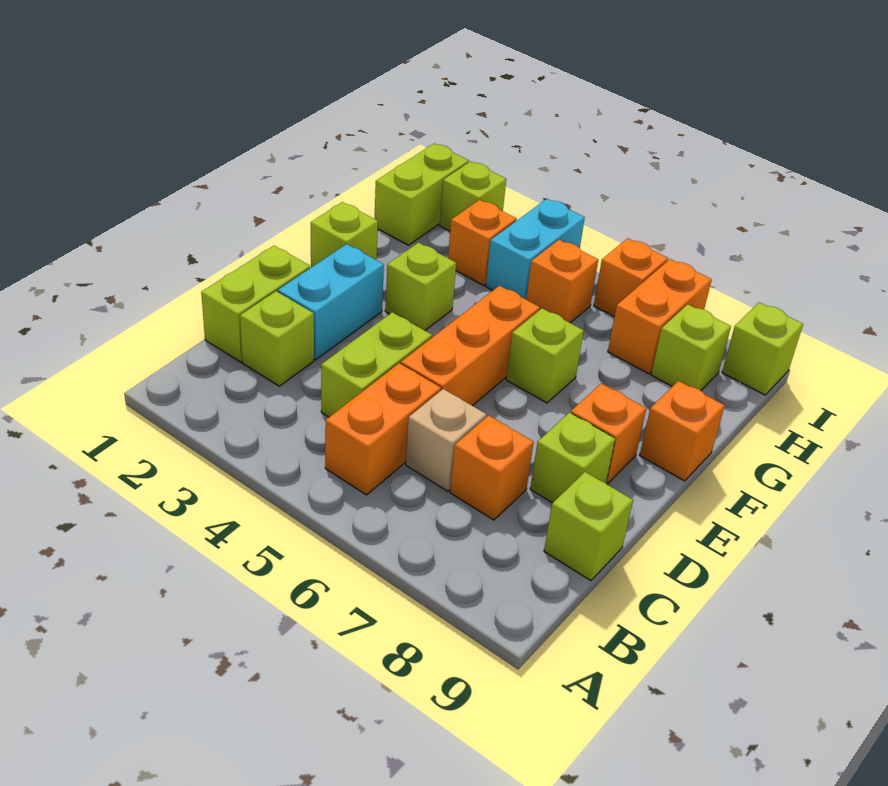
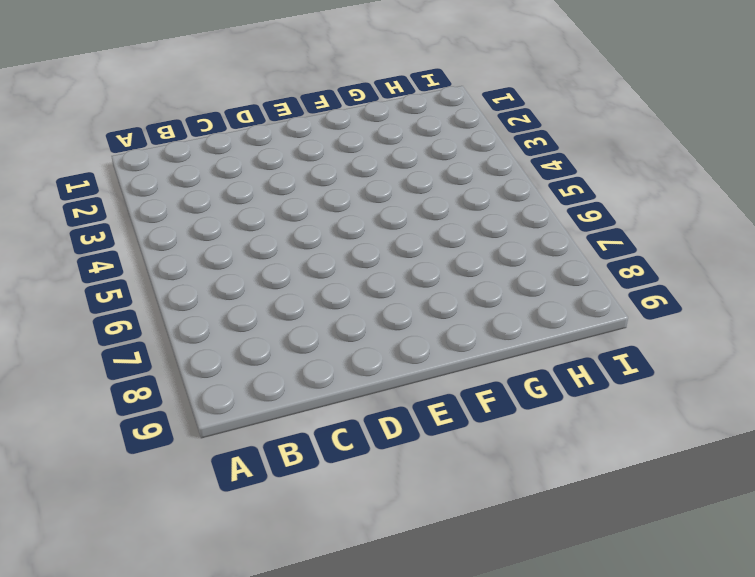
none -> orange 1x2 brick [325,363,441,495]
none -> lime 1x2 brick [201,246,310,362]
none -> lime 1x1 brick [240,291,314,386]

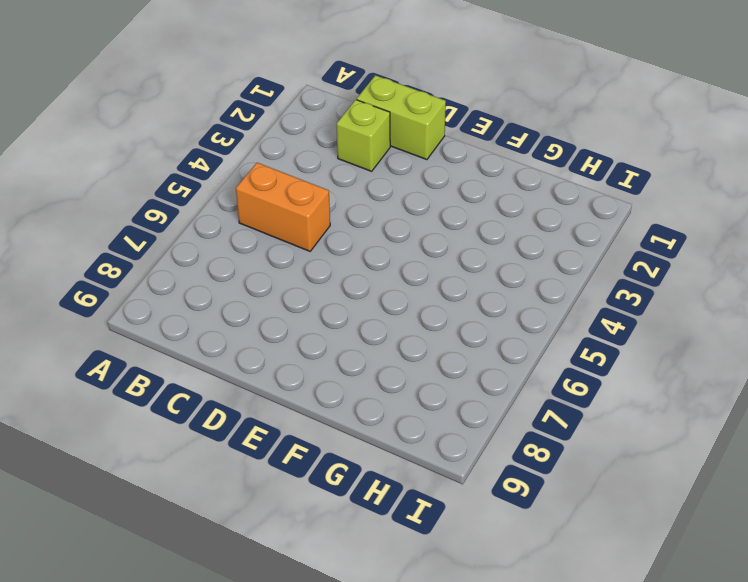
none -> lime 1x2 brick [321,312,432,417]
none -> tan 1x1 brick [406,389,486,491]
none -> orange 1x1 brick [450,416,534,520]

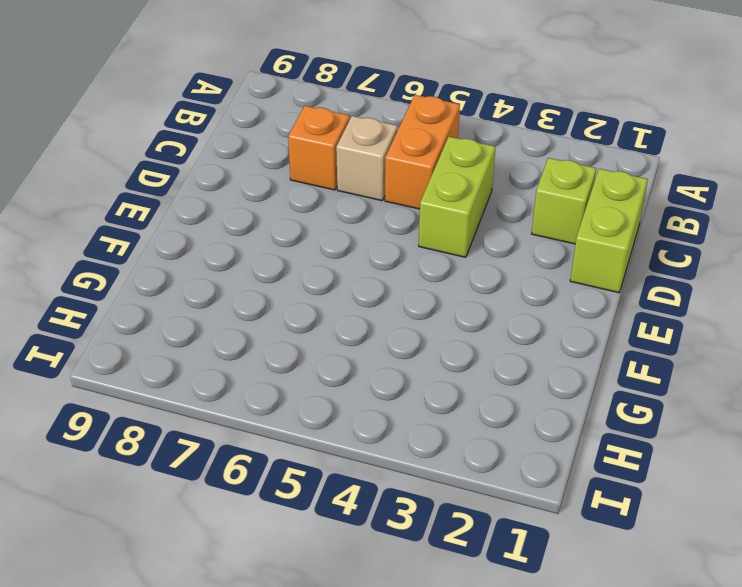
none -> lime 1x1 brick [544,472,633,581]
none -> cyan 1x2 brick [278,244,384,360]
none -> orange 1x3 brick [401,286,540,406]

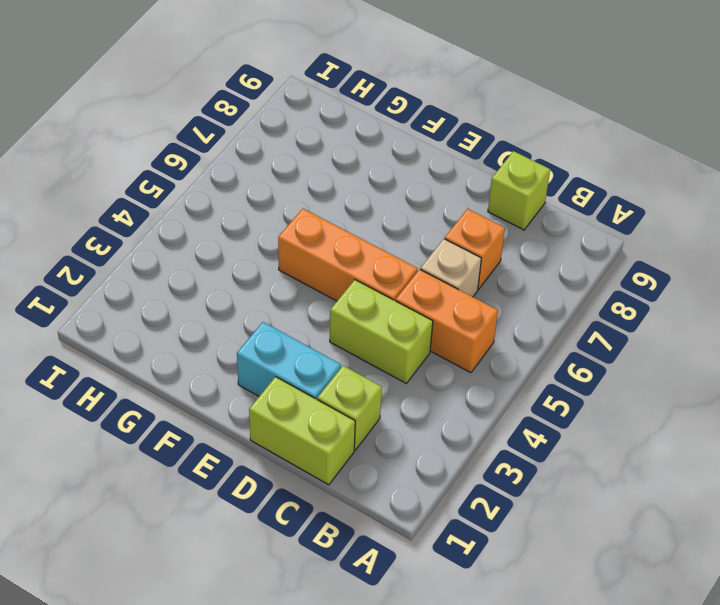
none -> lime 1x1 brick [530,413,615,503]
none -> orange 1x1 brick [571,383,646,484]
none -> lime 1x1 brick [311,202,378,267]

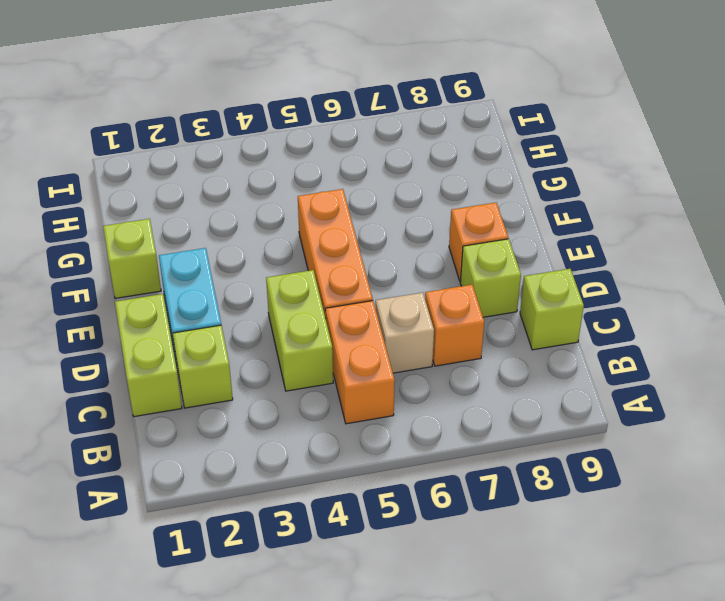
none -> lime 1x1 brick [385,243,456,330]
none -> lime 1x1 brick [506,308,584,403]
none -> orange 1x1 brick [640,381,725,481]

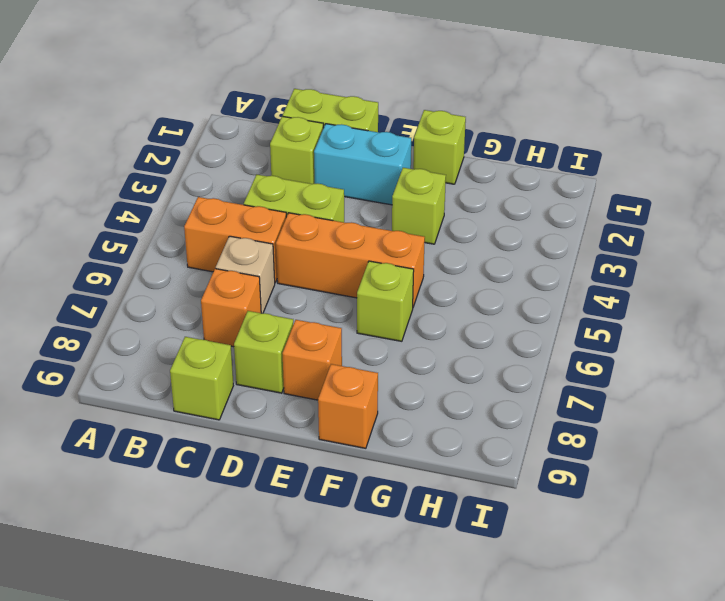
none -> lime 1x2 brick [375,144,469,245]
none -> orange 1x1 brick [448,200,517,286]
none -> cyan 1x2 brick [486,199,585,299]

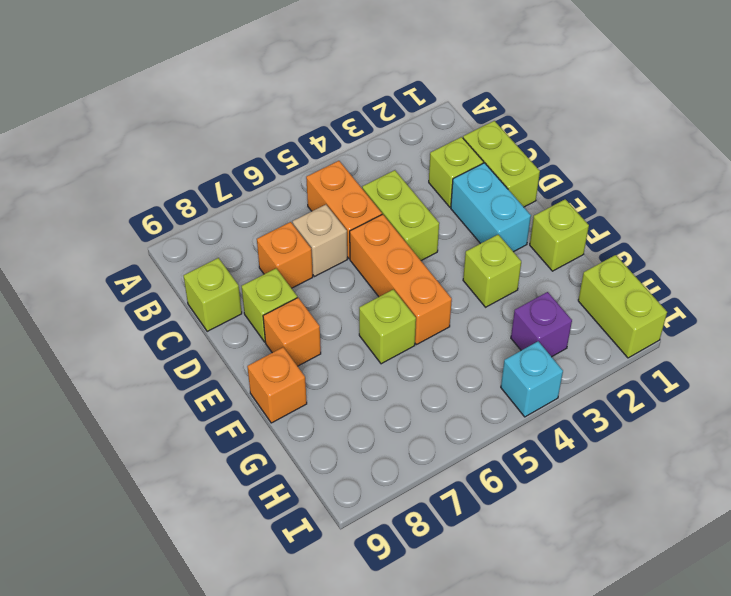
purple 1x1 brick [511,292,572,357] -> orange 1x1 brick [448,200,517,286]
cyan 1x1 brick [501,341,563,417] -> cyan 1x2 brick [486,199,585,299]
none -> orange 1x1 brick [526,240,598,323]
none -> orange 1x2 brick [608,259,712,374]
none -> lime 1x1 brick [651,304,731,390]

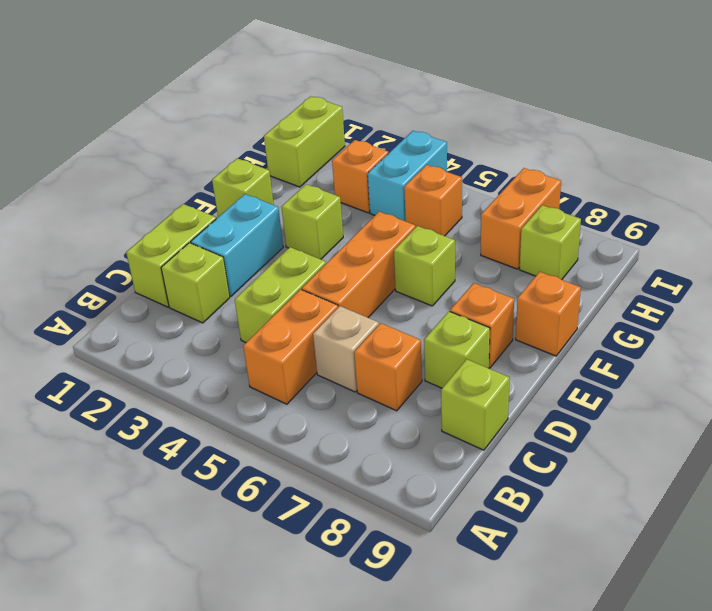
none -> lime 1x1 brick [440,161,506,231]
none -> orange 1x1 brick [594,238,668,317]
none -> lime 1x1 brick [722,302,803,395]

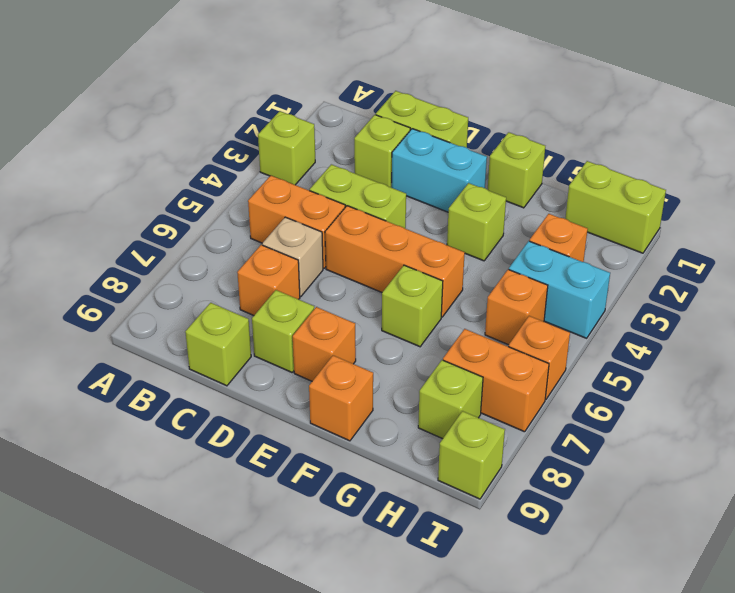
lime 1x1 brick [258,111,315,185] -> lime 1x1 brick moved to [440,161,506,231]

